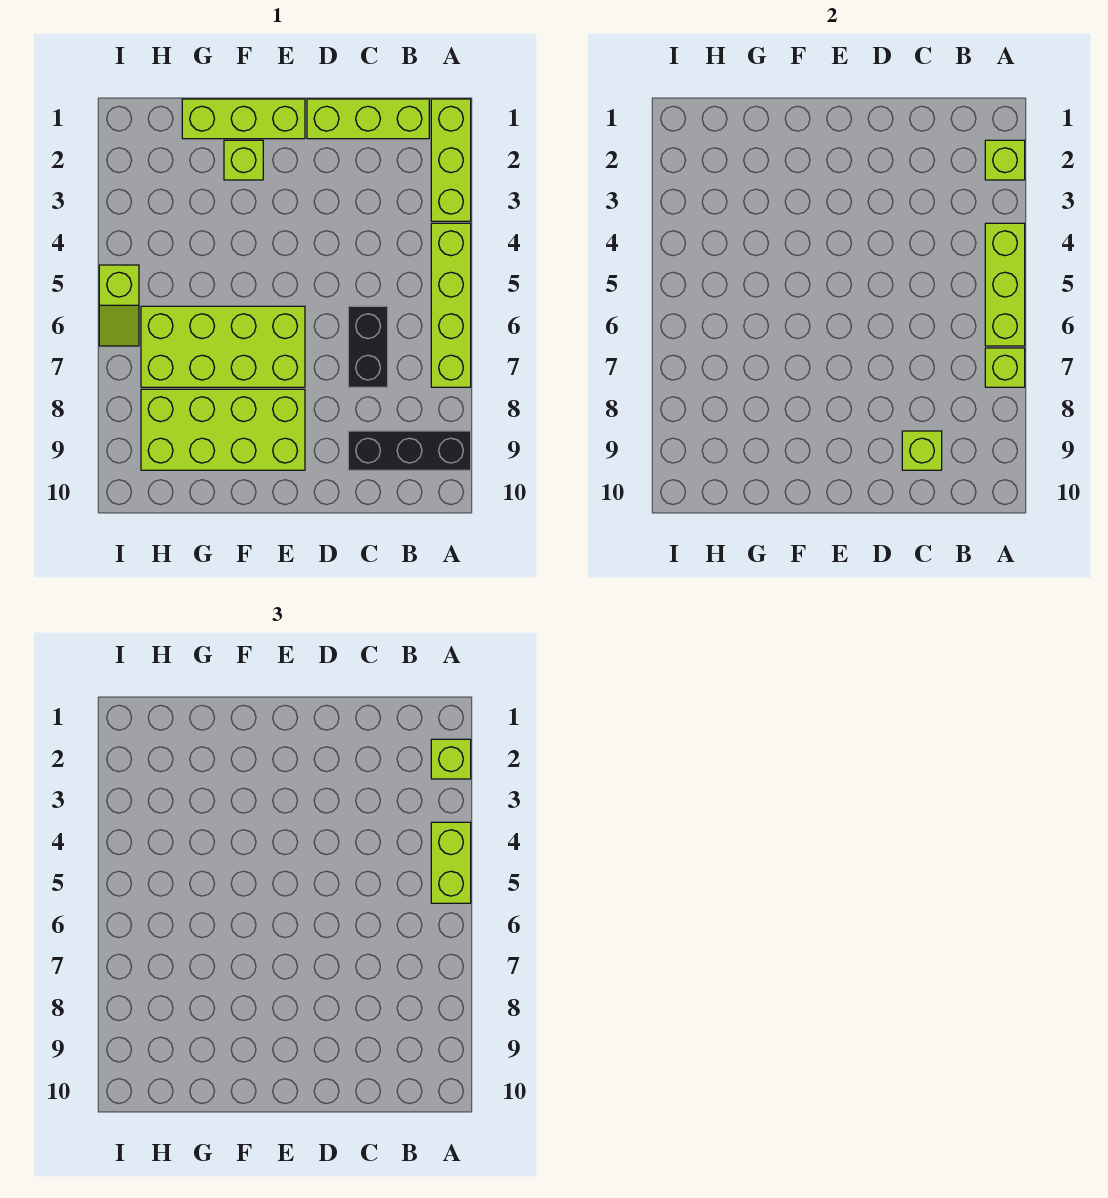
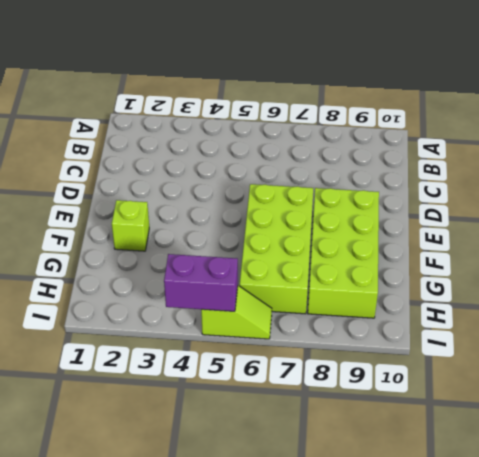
purple 1x2 brick [164,254,238,311] -> none
none -> lime 1x3 brick [431,99,471,221]
none -> lime 1x4 brick [431,223,471,387]
none -> black 1x3 brick [348,431,471,470]

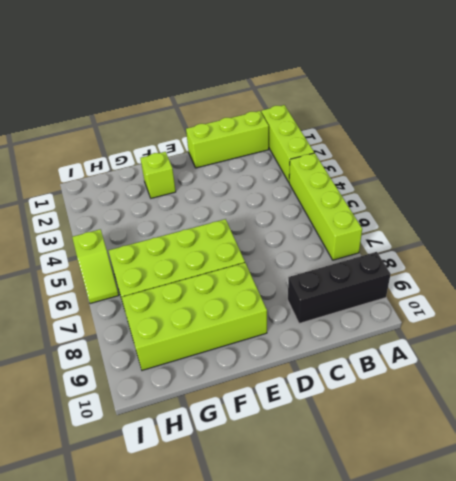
none -> black 1x2 brick [348,306,388,387]
none -> lime 1x3 brick [182,99,305,139]
none -> lime 1x1 brick [985,140,1025,180]

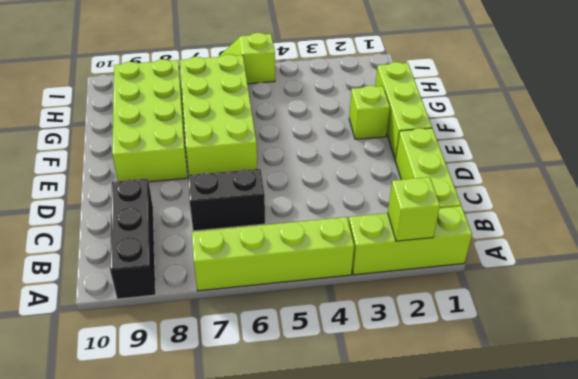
none -> lime 1x3 brick [985,223,1025,346]
none -> lime 1x1 brick [985,348,1025,387]
none -> lime 1x1 brick [902,431,942,470]

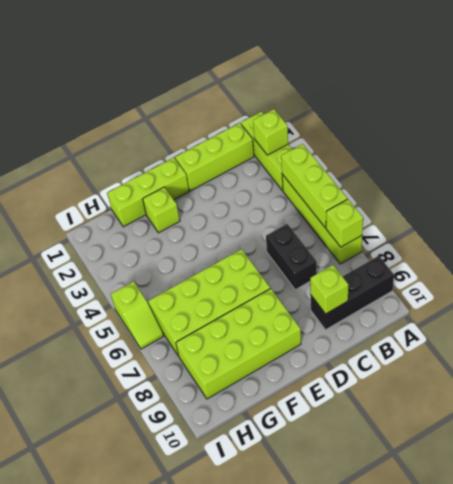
none -> lime 1x1 brick [431,739,471,779]
none -> lime 1x2 brick [431,822,471,903]

